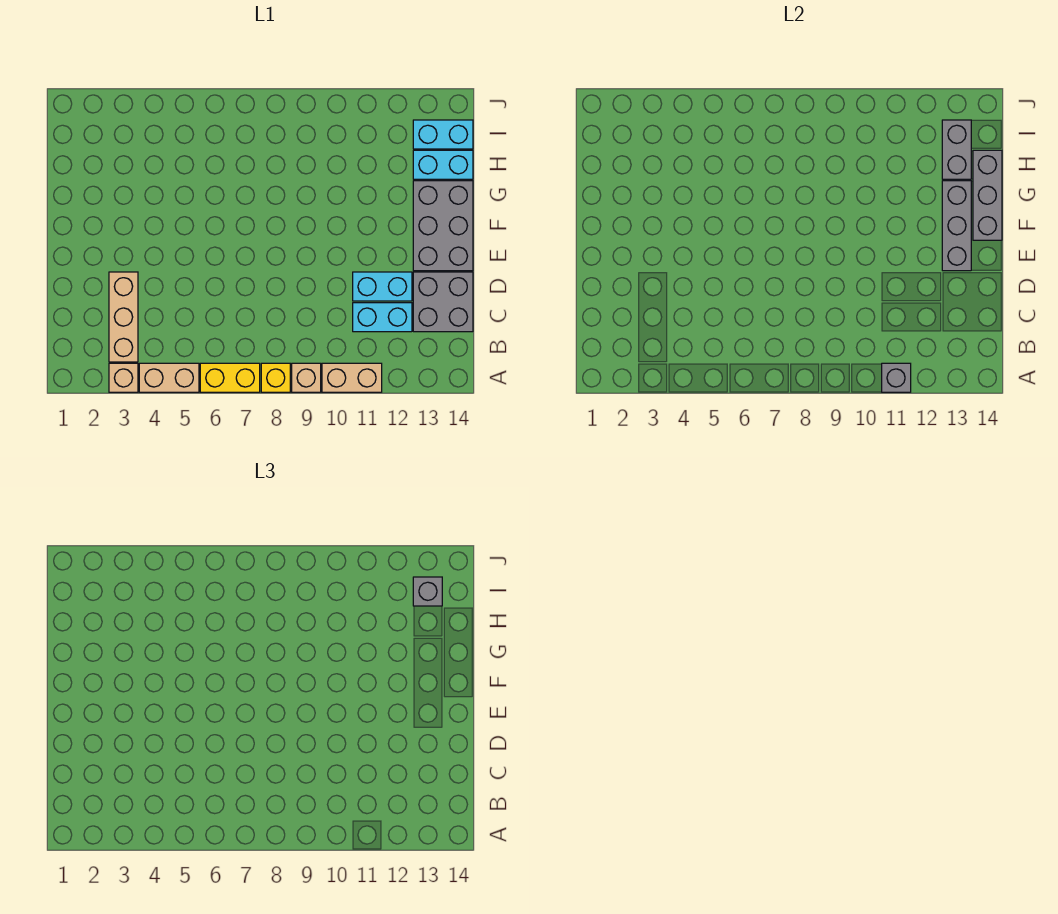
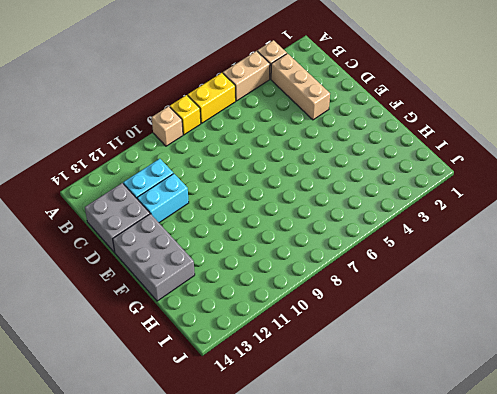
none -> tan 1x2 brick [322,363,382,392]
none -> cyan 1x2 brick [413,150,473,179]
none -> cyan 1x2 brick [413,120,473,149]

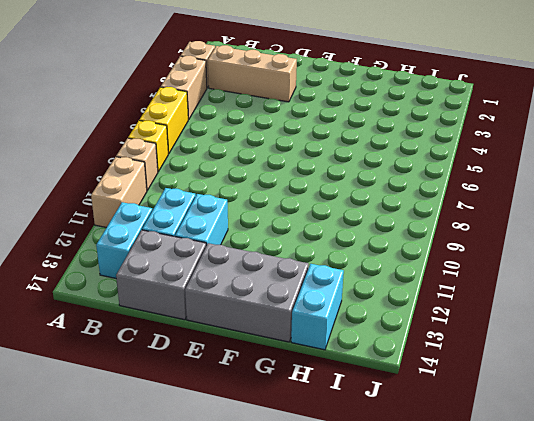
cyan 1x2 brick [96,202,152,278] -> cyan 1x2 brick moved to [413,120,473,149]
none -> grey 1x1 brick [882,363,911,392]
none -> grey 1x3 brick [942,181,971,271]
none -> grey 1x3 brick [973,150,1002,240]

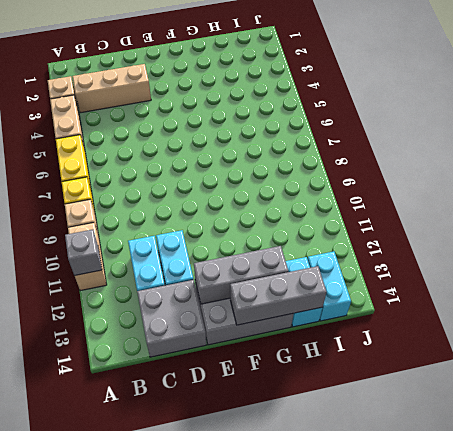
none -> grey 1x2 brick [942,120,971,179]
none -> grey 1x1 brick [413,577,442,606]

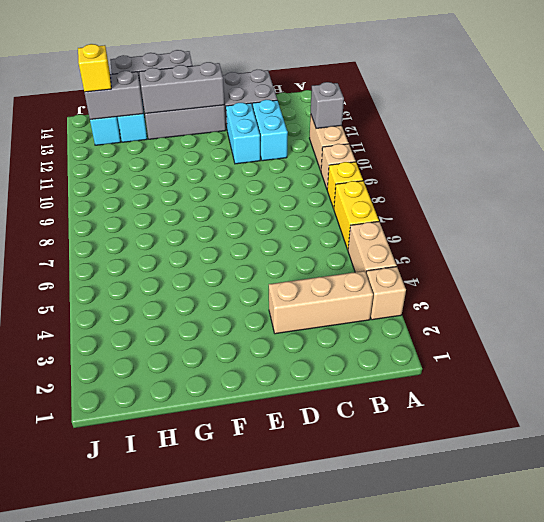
yellow 1x1 brick [78,44,111,92] -> grey 1x1 brick [413,577,442,606]

